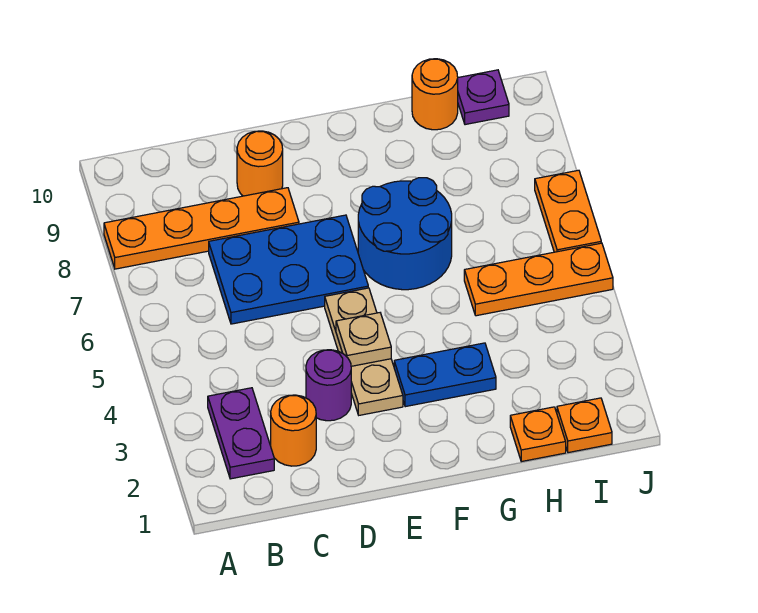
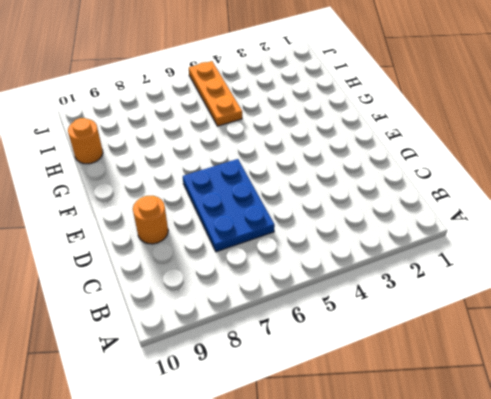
none -> orange 1x4 plate [104,188,299,269]
none -> purple 1x2 plate [208,388,274,479]
none -> orange 1x1 round brick [271,395,316,466]

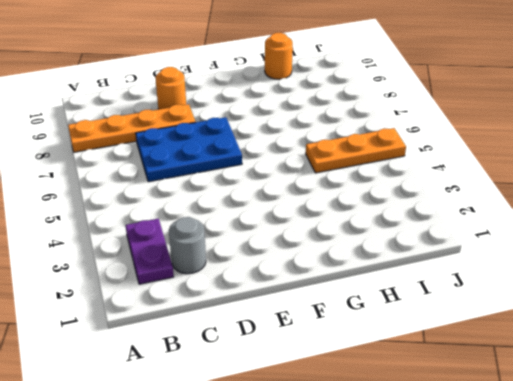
grey 1x1 round brick [169,217,206,274] -> orange 1x1 round brick [271,395,316,466]
none -> purple 1x1 round brick [306,350,351,421]
none -> tan 1x3 plate [325,288,403,415]
none -> blue 1x2 plate [394,343,496,407]

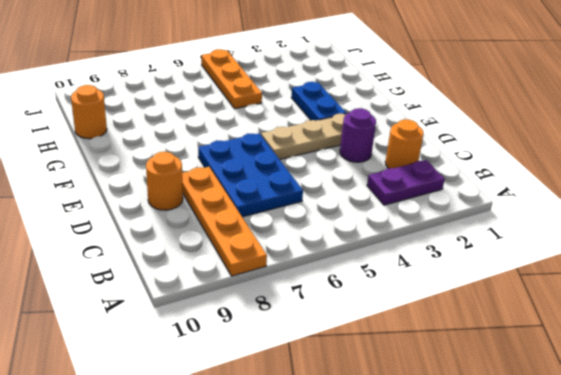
none -> blue 2x2 round brick [358,178,452,290]
none -> orange 1x1 plate [510,407,566,462]
none -> orange 1x1 plate [557,398,612,453]

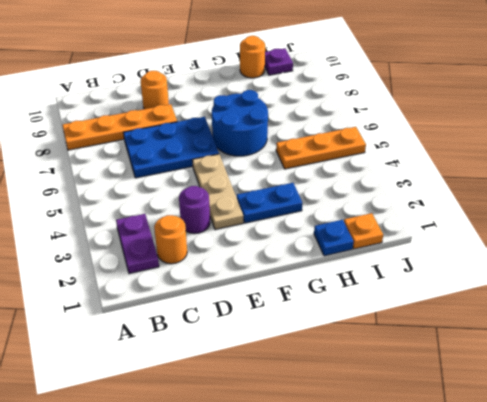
blue 1x1 plate [314,220,354,256] -> orange 1x1 plate [510,407,566,462]
none -> orange 1x2 plate [535,170,601,252]
none -> tan 1x1 plate [336,313,391,366]

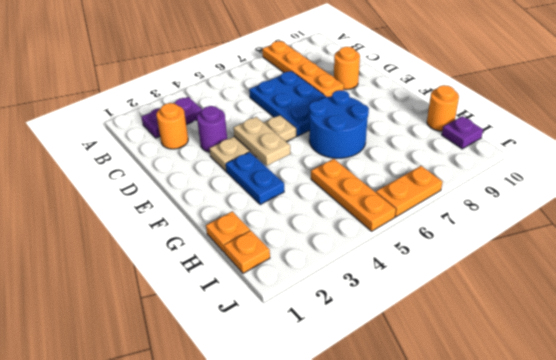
tan 1x2 plate [233,117,290,166] -> tan 1x1 plate [336,313,391,366]

